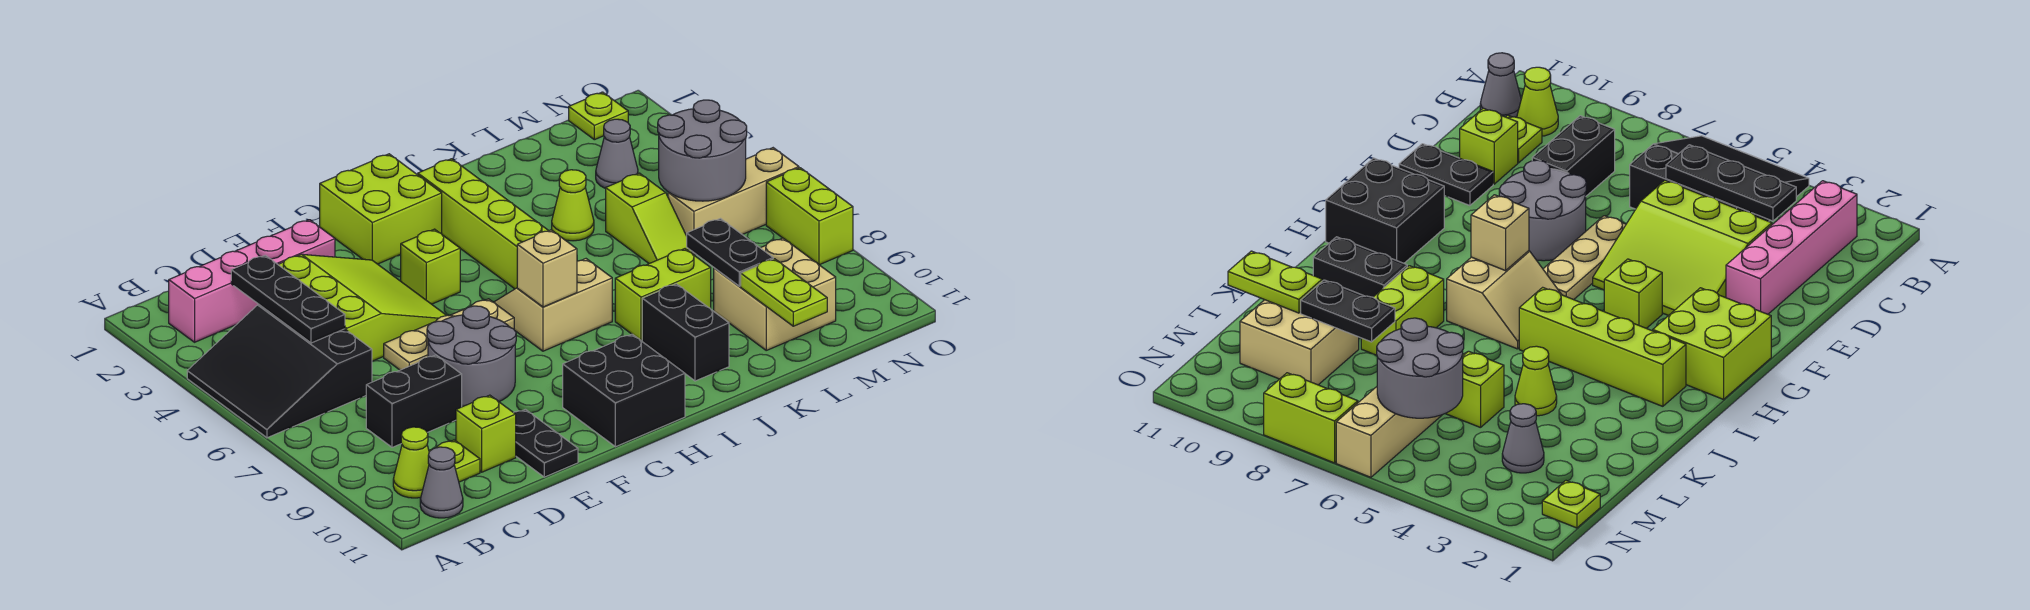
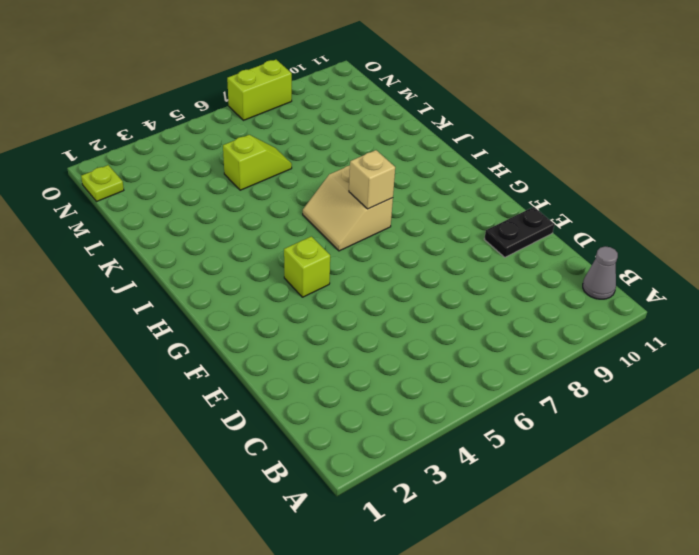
none -> black 3x3 slope [187,304,372,438]
none -> pink 1x4 brick [169,220,335,342]
none -> lime 1x1 cone [393,427,429,498]
none -> black 1x2 brick [366,355,462,447]

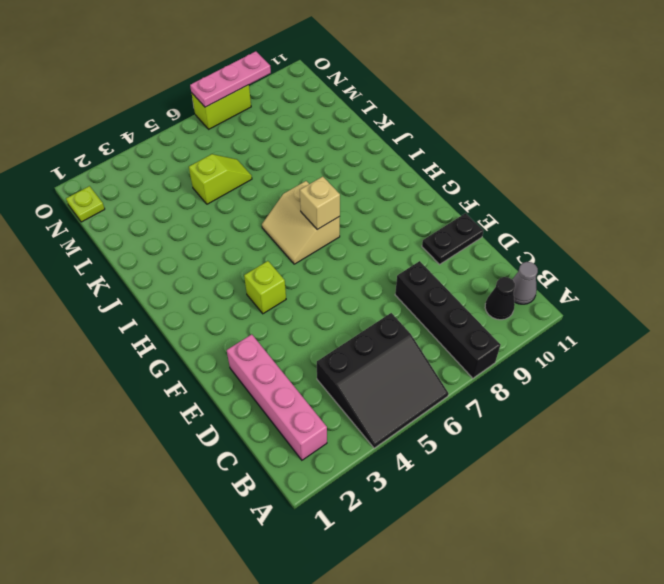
black 1x4 brick [395,261,501,378] -> black 1x2 brick [366,355,462,447]
black 1x1 cone [485,277,515,320] -> lime 1x1 cone [393,427,429,498]
pink 1x3 plate [190,51,271,107] -> none
none -> lime 1x1 plate [429,440,480,482]
none -> lime 3x3 slope [278,254,447,361]
none -> lime 1x1 brick [456,395,516,472]
none -> tan 1x3 plate [384,299,514,370]

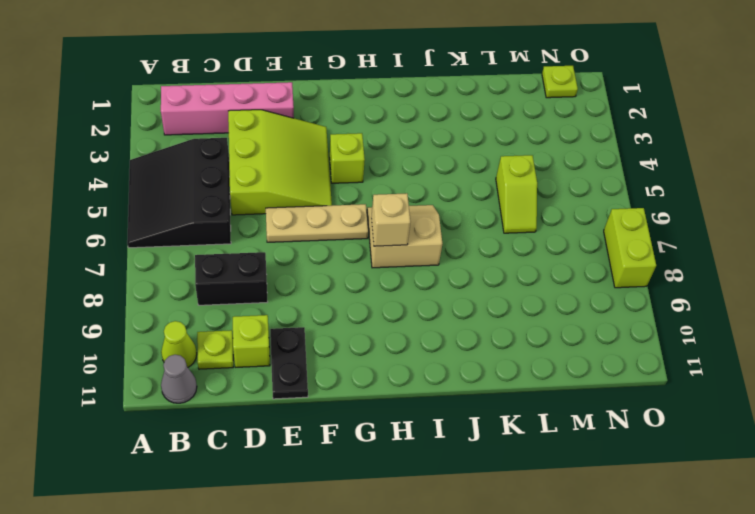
none -> grey 2x2 round brick [427,306,516,407]
none -> lime 2x2 brick [320,154,442,264]
none -> black 2x2 brick [563,334,685,447]
none -> lime 1x4 brick [418,159,549,289]

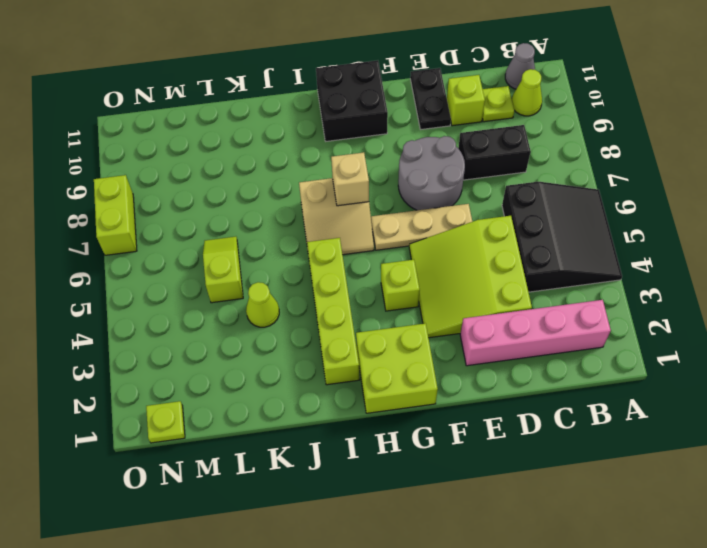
none -> lime 1x2 brick [615,249,711,341]
none -> black 1x2 brick [642,284,729,381]
none -> tan 2x2 brick [714,238,836,350]
none -> grey 1x1 cone [596,119,638,188]

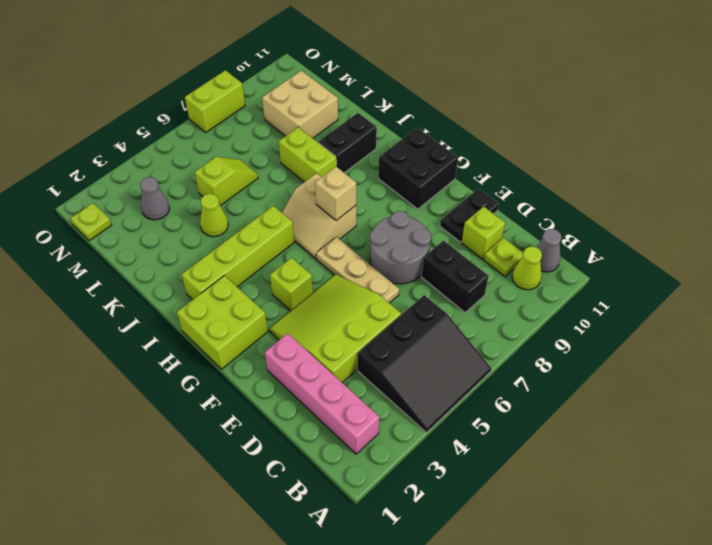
none -> tan 1x3 brick [668,148,799,255]
none -> black 1x3 plate [231,255,345,343]
none -> black 1x2 plate [687,219,773,286]
none -> lime 1x2 plate [741,259,827,326]

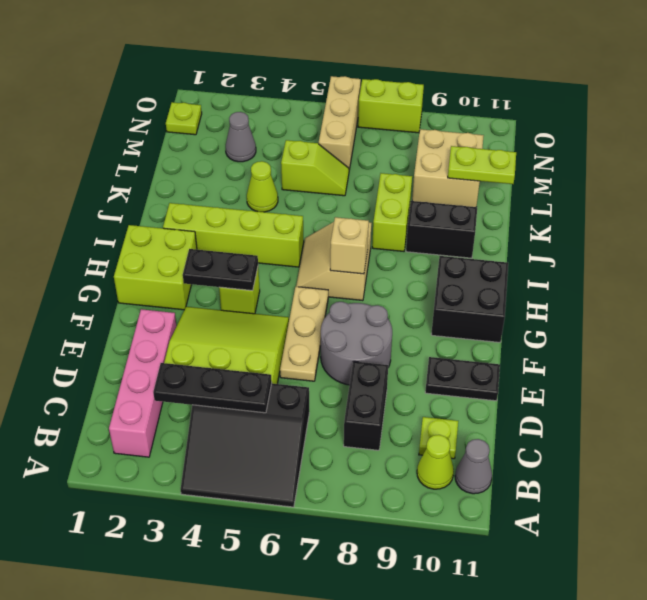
black 1x2 plate [183,249,258,291] -> black 1x2 plate moved to [687,219,773,286]
none -> lime 1x1 brick [456,395,516,472]
none -> grey 2x2 round brick [658,100,747,201]

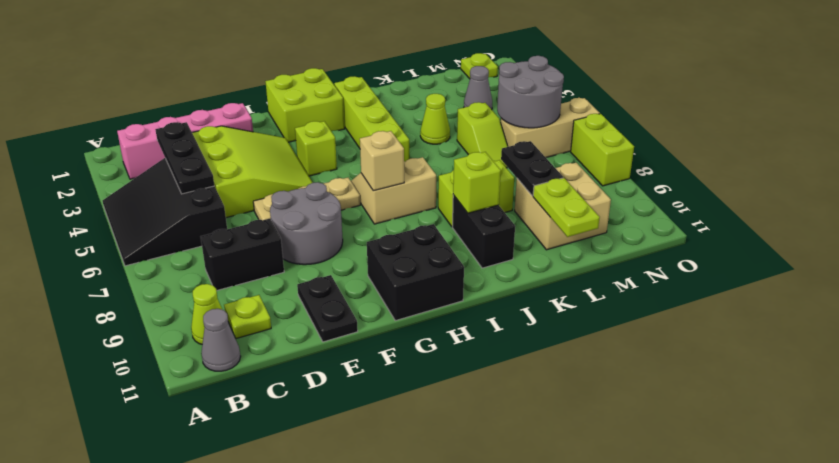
lime 1x1 brick [453,152,501,213] -> lime 1x1 brick moved to [456,395,516,472]

